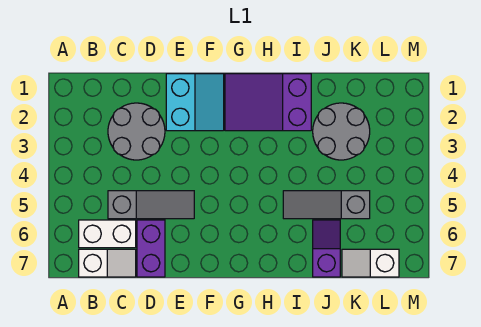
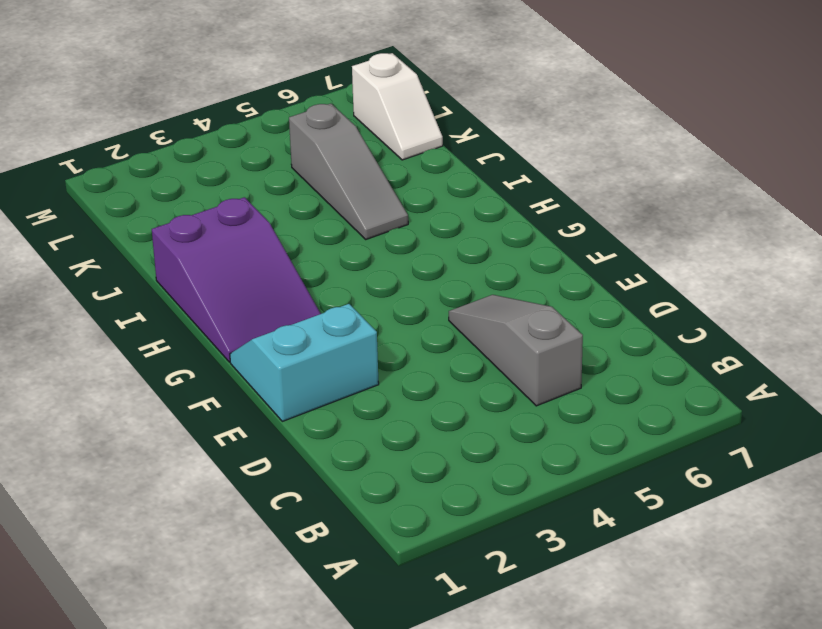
none -> white 1x2 brick [79,220,136,248]
none -> white 1x2 slope [79,249,136,277]

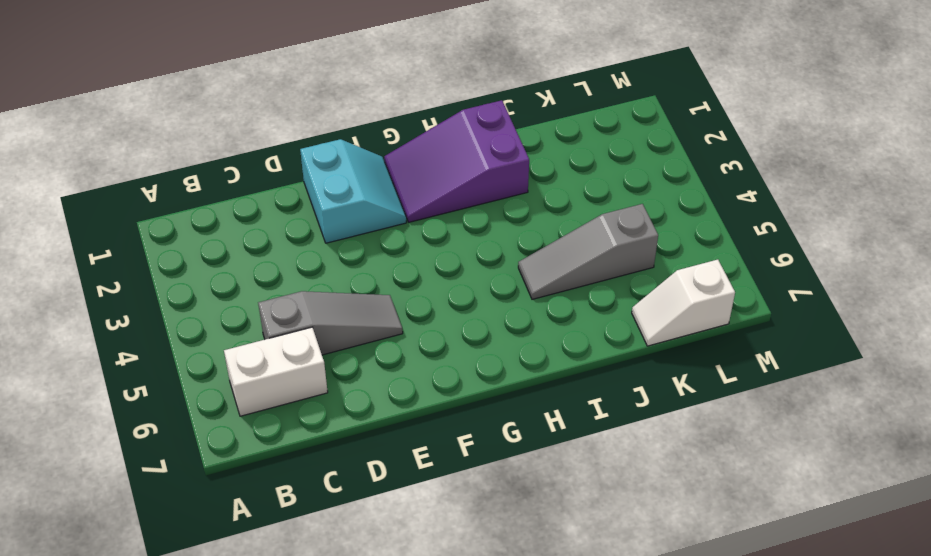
none -> white 1x2 slope [79,249,136,277]
none -> grey 2x2 round brick [108,103,165,160]

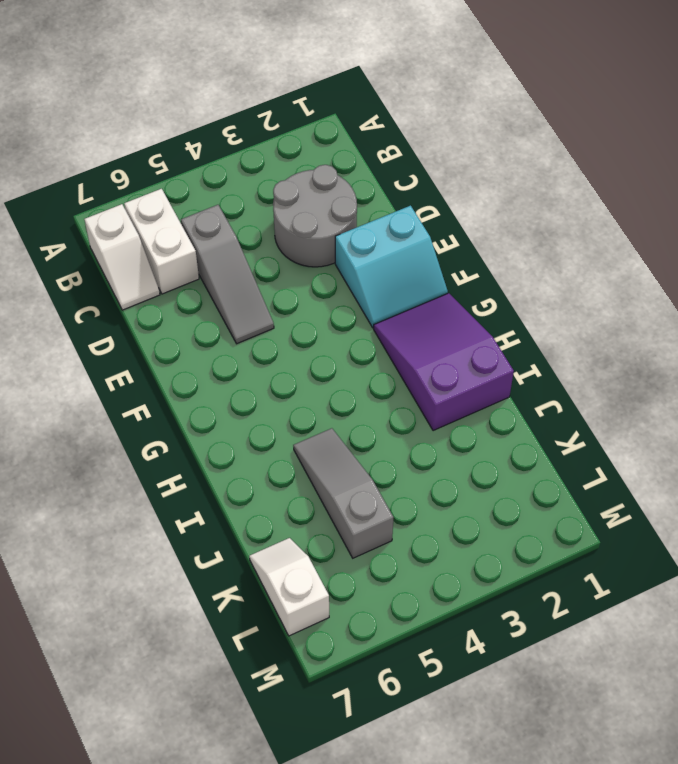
none -> purple 1x2 brick [137,220,165,277]
none -> grey 2x2 round brick [313,103,370,160]

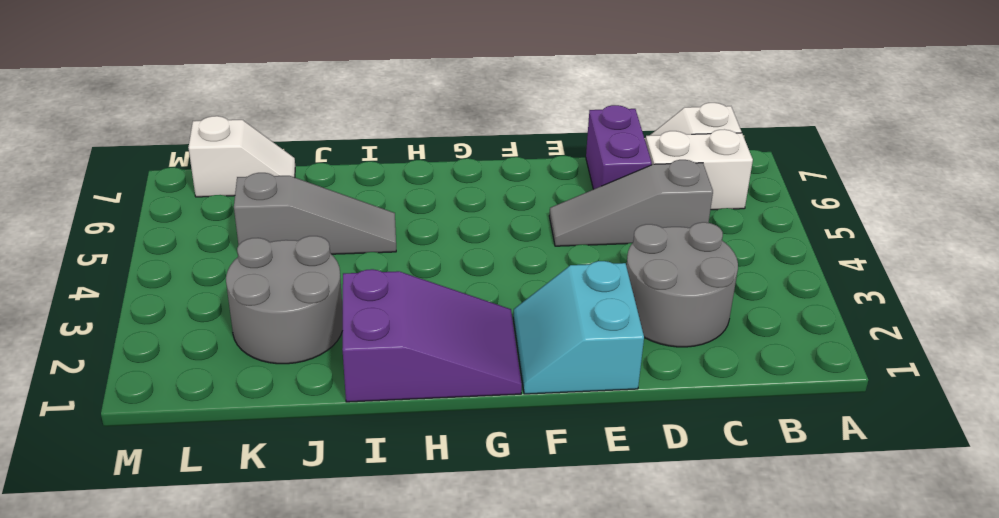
none -> purple 1x2 slope [313,220,340,277]

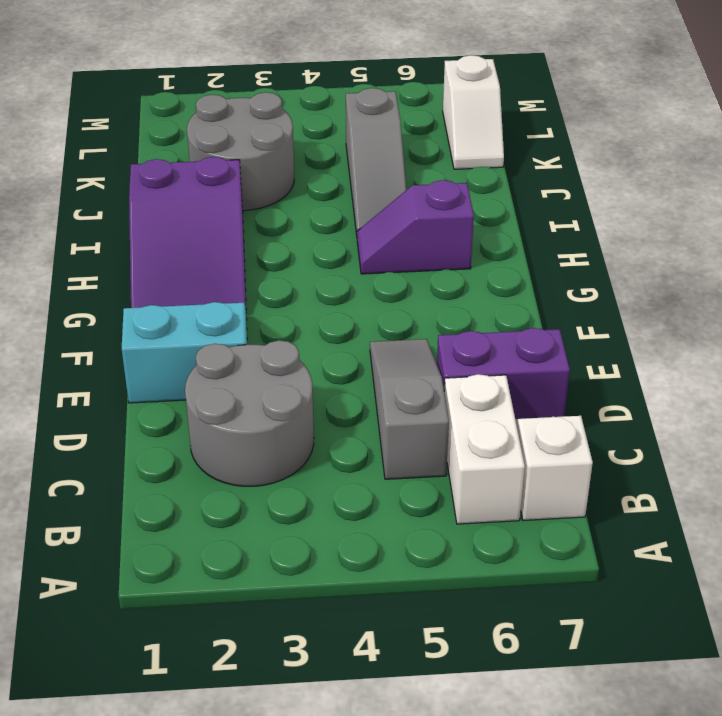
purple 1x2 slope [357,180,474,274] -> purple 1x2 slope moved to [313,220,340,277]

